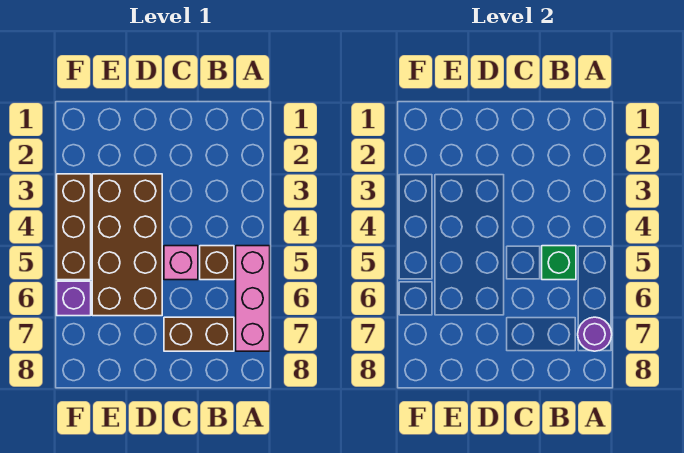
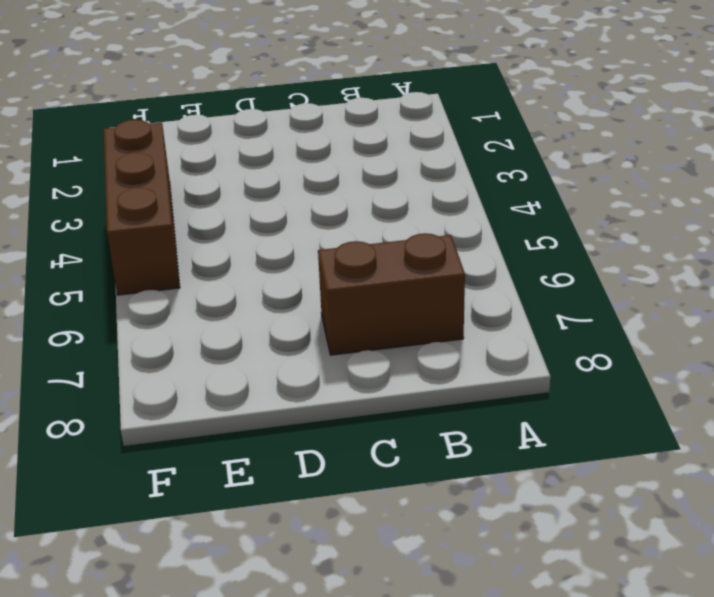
none -> pink 1x3 brick [236,246,270,351]
none -> brown 1x1 brick [200,246,234,280]

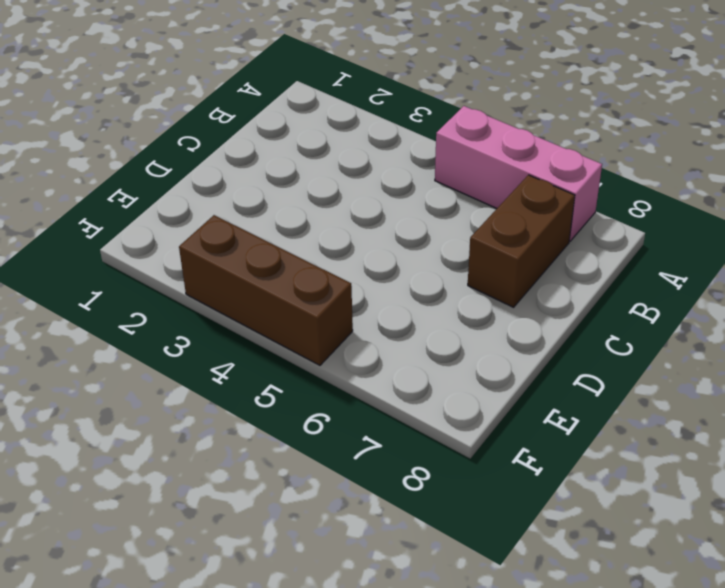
none -> brown 1x1 brick [200,246,234,280]
none -> pink 1x1 brick [164,246,198,280]

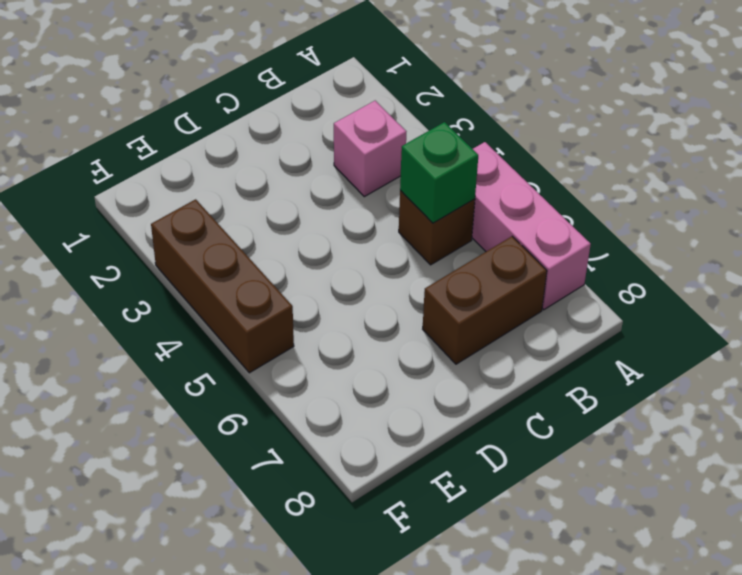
pink 1x1 brick [334,101,406,197] -> pink 1x1 brick moved to [164,246,198,280]
none -> brown 2x4 brick [92,174,162,316]
none -> purple 1x1 brick [57,281,91,316]

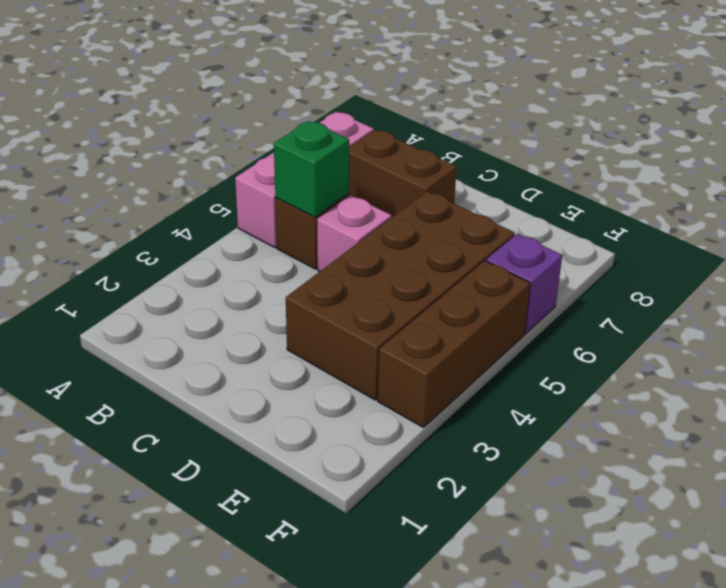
none -> purple 1x1 round brick [578,317,612,351]

